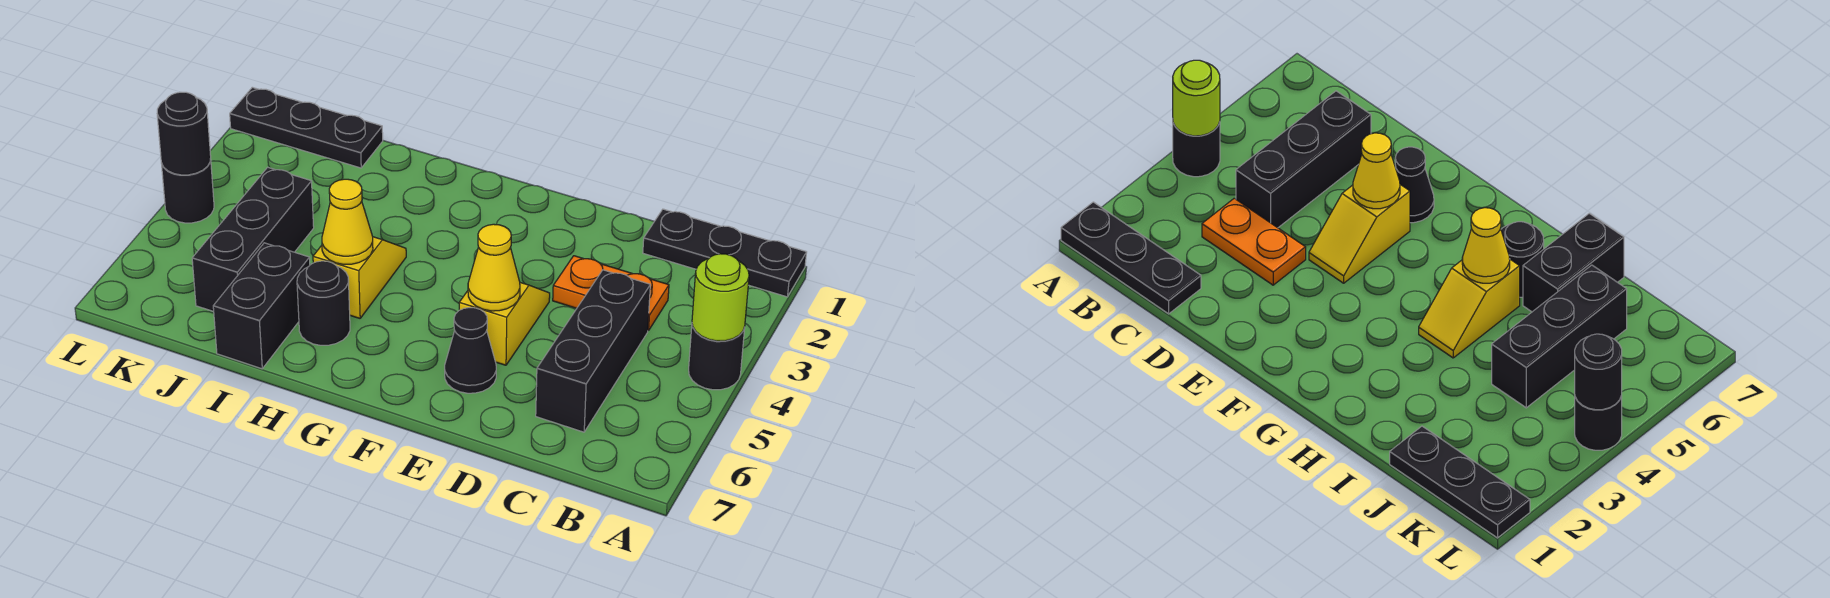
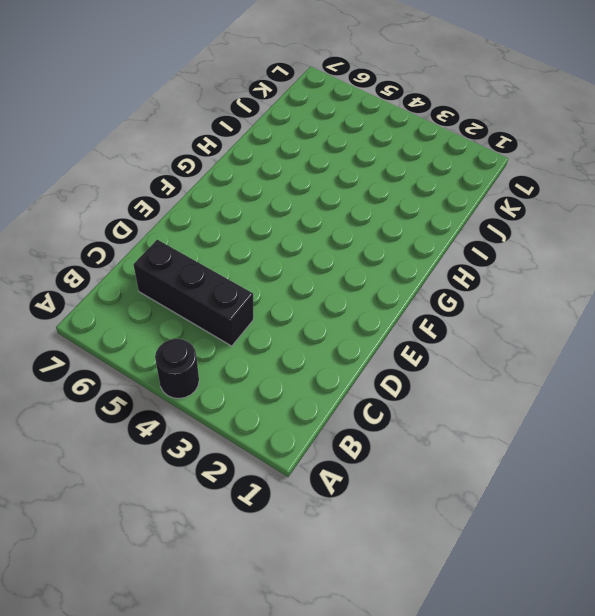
none -> black 1x3 plate [643,209,807,297]
none -> orange 1x2 plate [553,256,669,331]
none -> yellow 1x2 slope [459,283,550,365]

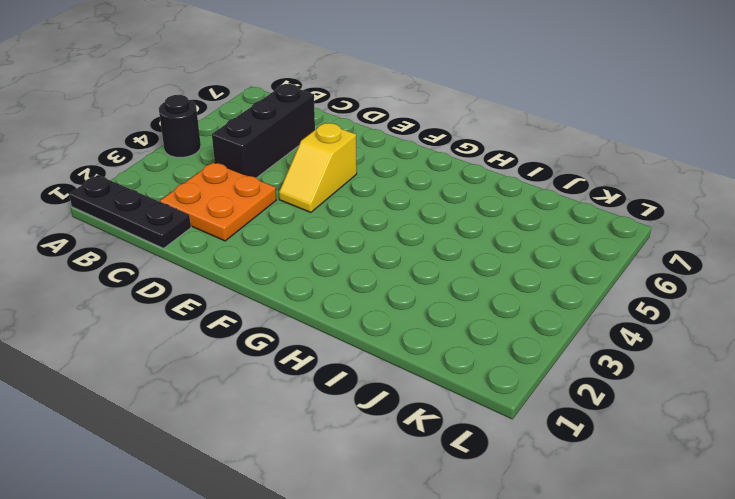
orange 2x2 plate [160,162,276,241] -> orange 1x2 plate [553,256,669,331]
none -> black 1x1 cone [445,308,496,393]
none -> yellow 1x2 slope [313,237,406,318]
none -> black 1x1 round brick [297,261,350,345]

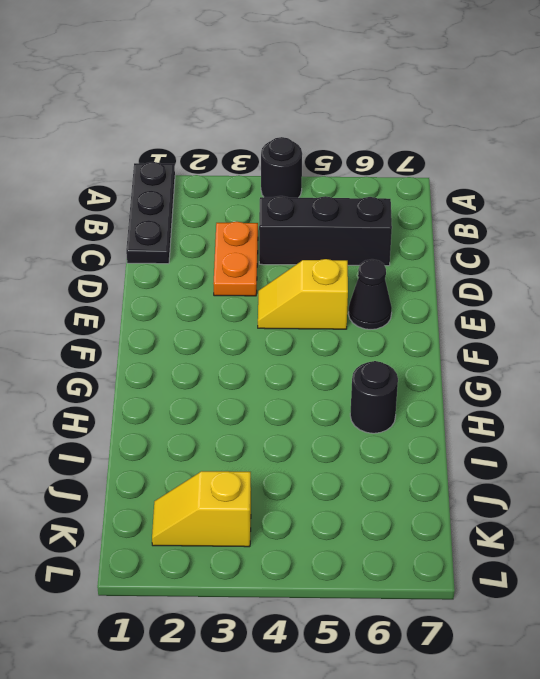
yellow 1x2 slope [152,471,251,547] -> yellow 1x2 slope moved to [313,237,406,318]
none -> black 1x2 brick [213,243,310,369]
none -> black 1x3 plate [230,87,383,168]
none -> black 1x3 brick [192,167,314,312]

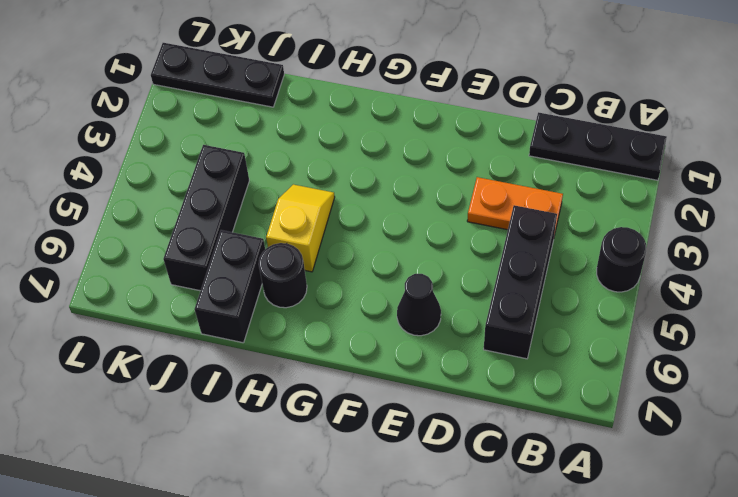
none -> yellow 1x2 slope [459,283,550,365]
none -> black 1x1 round brick [161,160,214,223]
none -> lime 1x1 round brick [692,254,749,341]

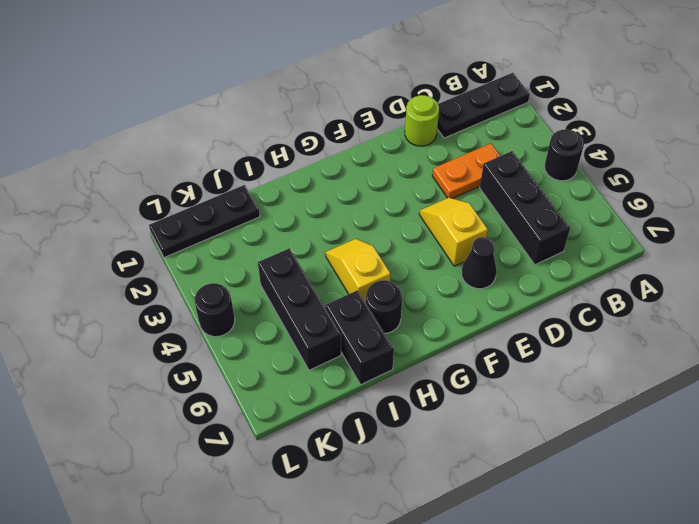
lime 1x1 round brick [405,95,439,146] -> lime 1x1 round brick moved to [692,254,749,341]
none -> yellow 1x1 cone [468,224,520,311]
none -> yellow 1x1 cone [322,179,373,264]
none -> black 1x1 round brick [157,92,211,175]

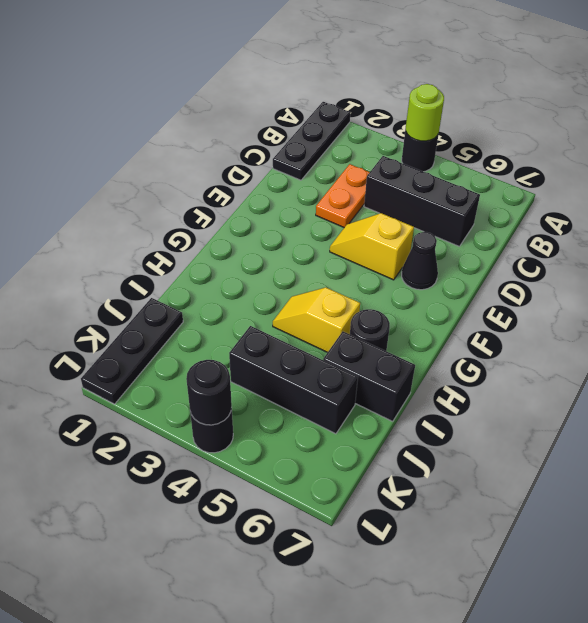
none -> yellow 1x1 cone [468,224,520,311]
none -> yellow 1x1 cone [322,179,373,264]

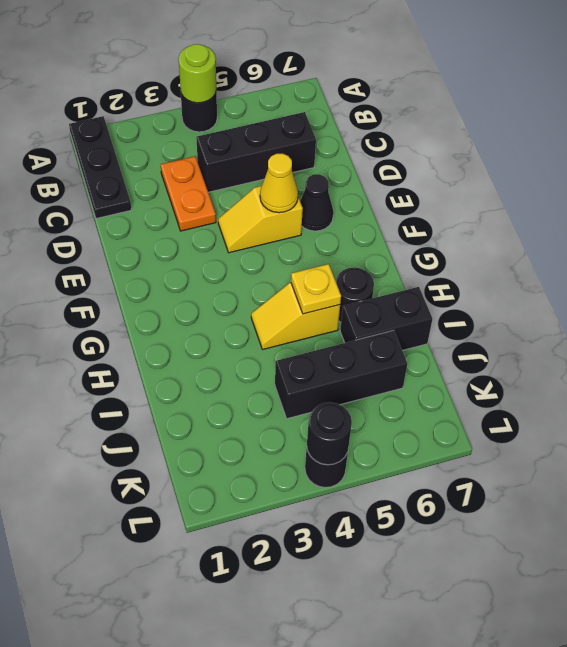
yellow 1x1 plate [291,264,341,314] -> yellow 1x1 cone [322,179,373,264]
none -> black 1x3 plate [230,87,383,168]

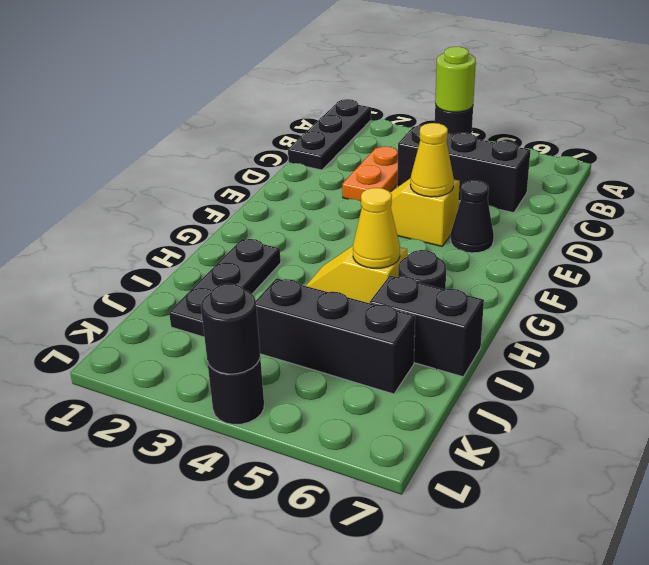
black 1x3 plate [169,239,281,337] -> black 1x3 plate moved to [230,87,383,168]

